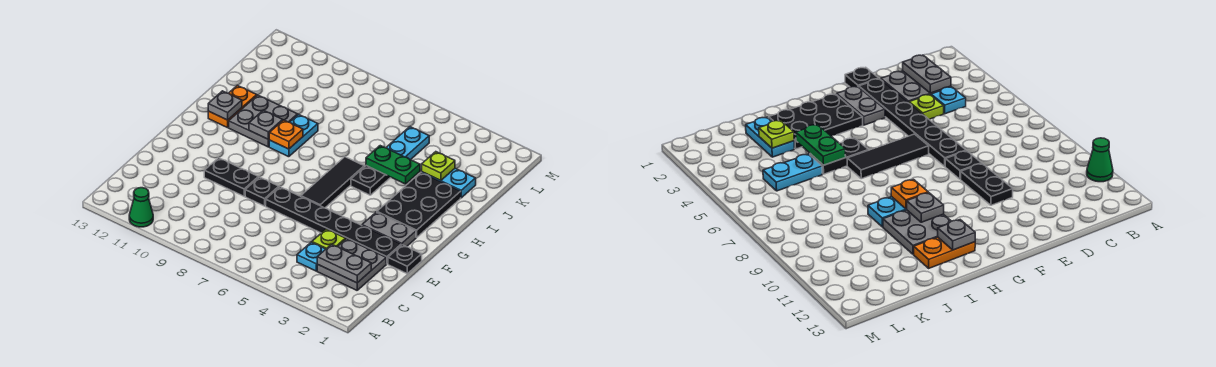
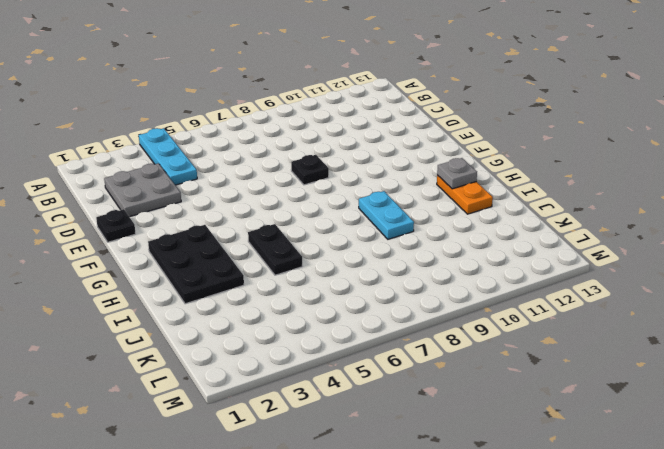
cyan 1x3 plate [139,128,197,185] -> cyan 1x1 plate [297,242,326,271]
none -> green 1x1 cone [129,188,153,227]
none -> lime 1x1 plate [312,229,345,249]
none -> black 1x6 plate [266,187,401,264]

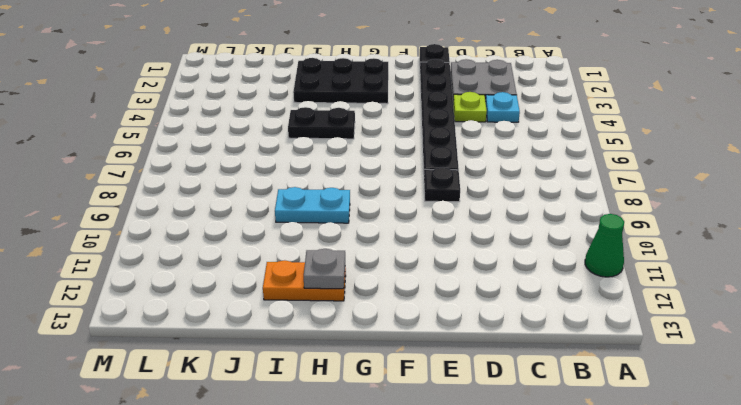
none -> black 1x2 plate [204,158,258,196]
none -> grey 1x2 plate [362,212,416,247]
none -> black 1x3 tile [301,157,364,208]

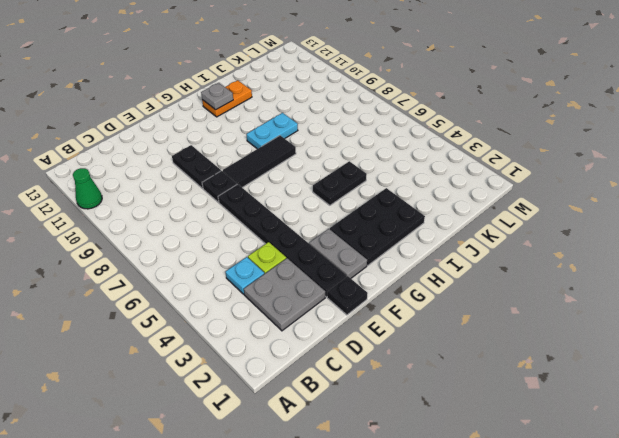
black 1x3 tile [223,136,296,188] -> black 1x3 tile moved to [301,157,364,208]
none -> grey 2x2 plate [229,95,298,147]
none -> cyan 1x2 plate [422,168,476,198]
none -> cyan 1x2 plate [386,127,429,160]

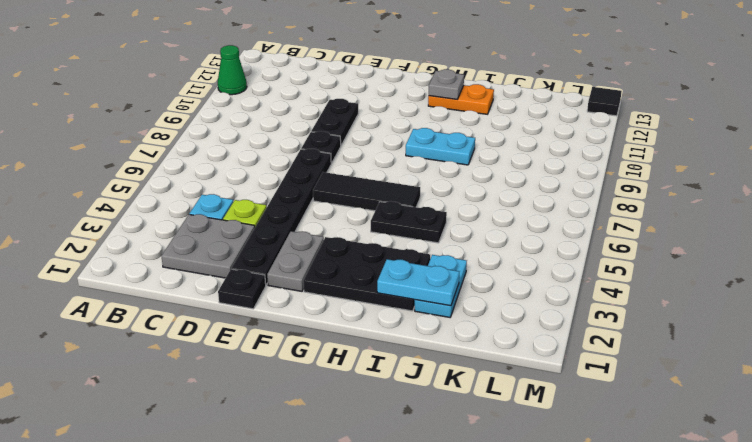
cyan 1x2 plate [377,259,459,306] -> cyan 1x2 plate moved to [386,127,429,160]
black 1x1 tile [587,87,622,116] -> none
none -> grey 2x2 plate [229,95,298,147]
none -> grey 1x2 plate [317,244,371,283]
none -> orange 1x1 plate [269,120,303,149]

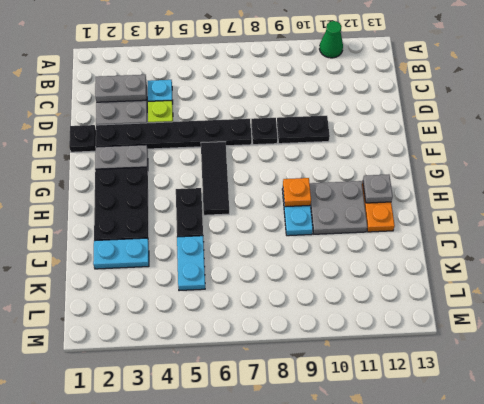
none -> grey 1x1 plate [249,110,283,139]
none -> green 1x2 plate [366,146,420,184]
none -> lime 1x1 plate [422,152,455,181]

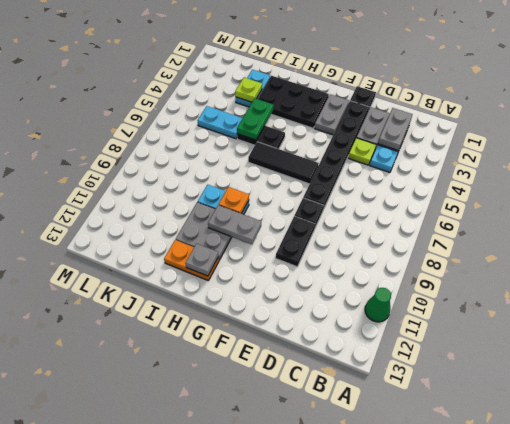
grey 1x2 plate [208,205,261,244] -> grey 1x1 plate [249,110,283,139]

